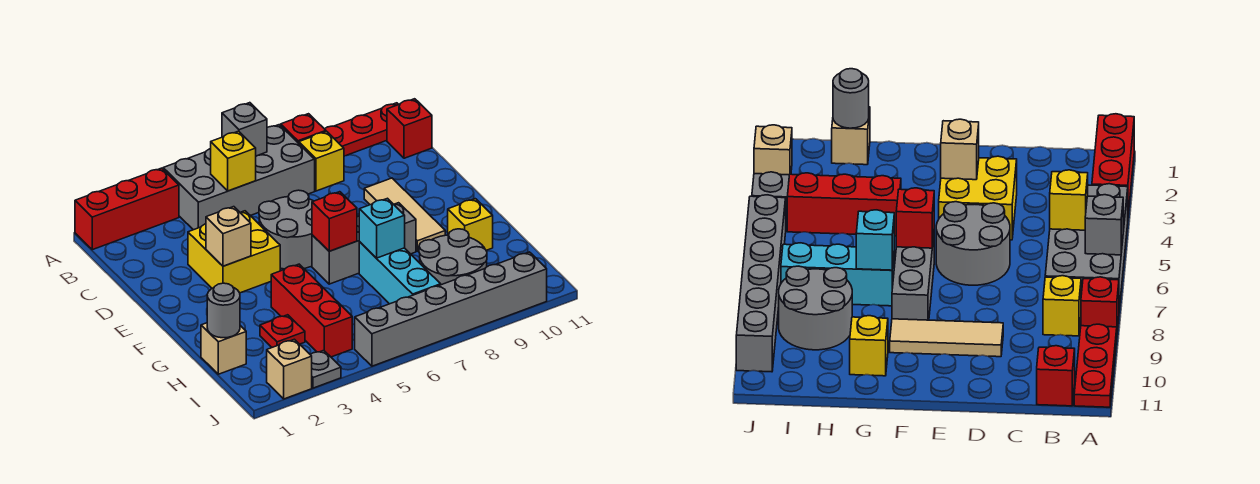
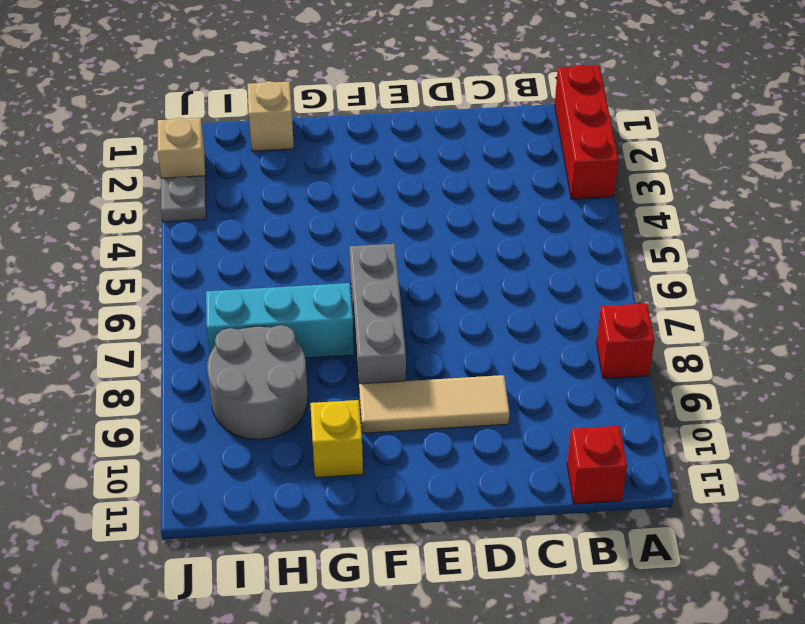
none -> grey 2x4 brick [163,125,315,230]
none -> red 1x3 plate [325,103,399,156]
none -> yellow 1x1 brick [299,131,344,191]

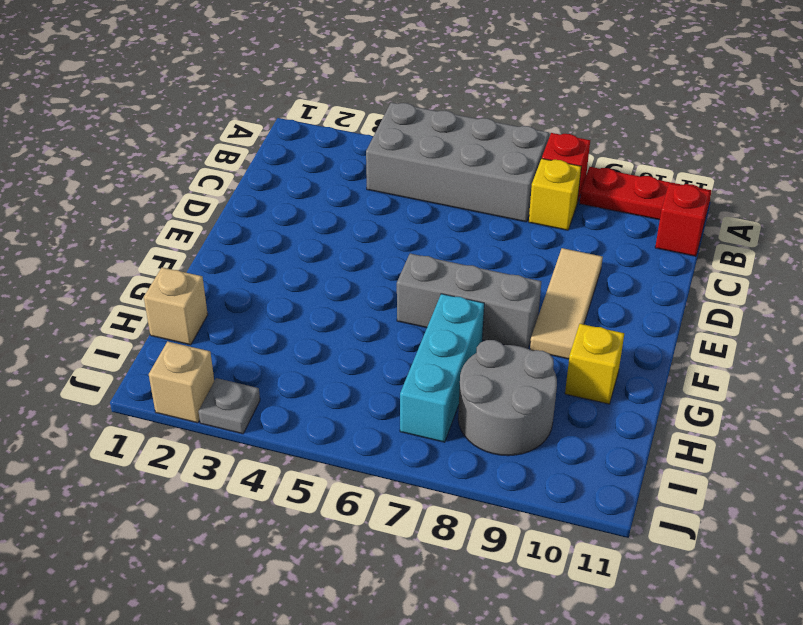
none -> red 1x3 brick [75,168,179,250]
none -> yellow 2x2 brick [188,211,280,293]
none -> grey 2x2 round brick [259,190,313,269]

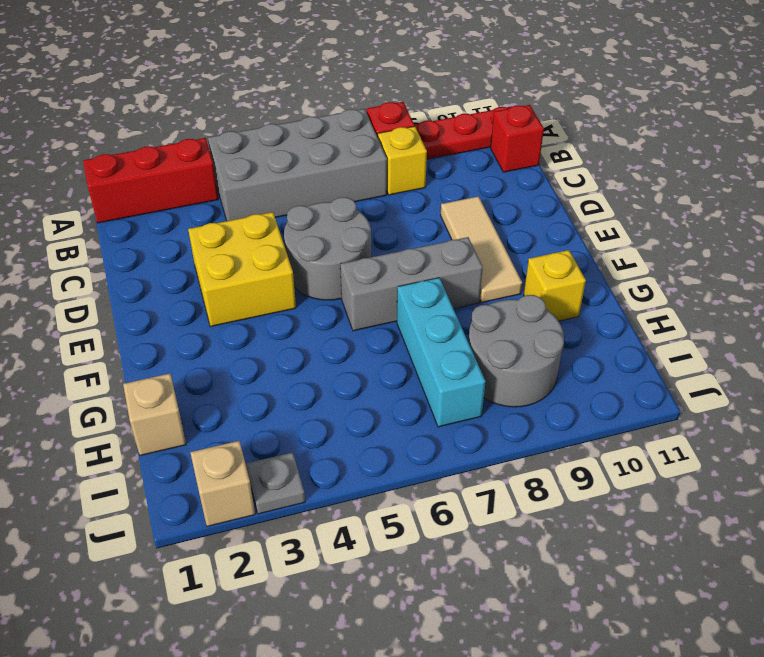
none -> red 1x3 brick [271,264,352,357]
none -> red 1x1 plate [260,315,305,347]
none -> grey 1x6 brick [355,252,547,366]

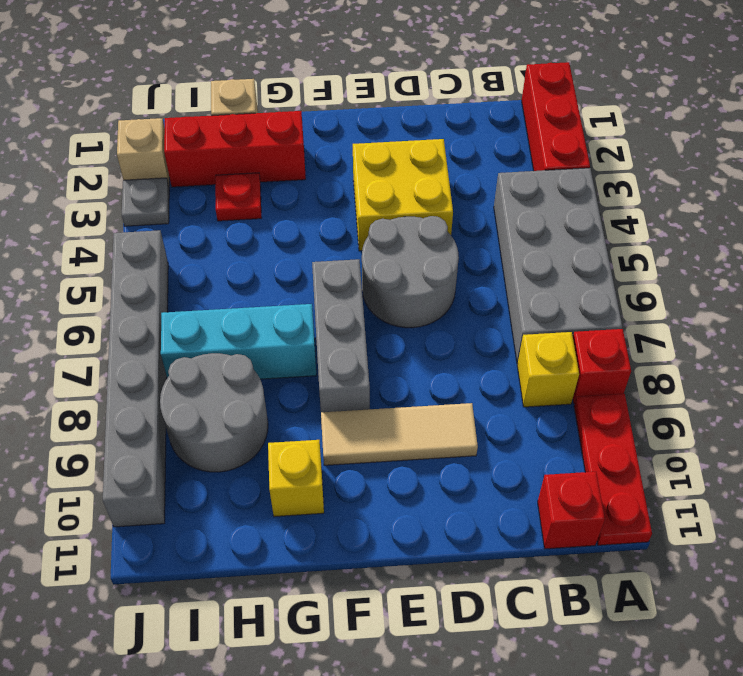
red 1x3 brick [164,111,306,187] -> red 1x3 brick moved to [271,264,352,357]
none -> grey 1x1 brick [222,103,267,156]
none -> yellow 1x1 brick [211,131,256,191]
none -> tan 1x1 brick [206,207,251,266]

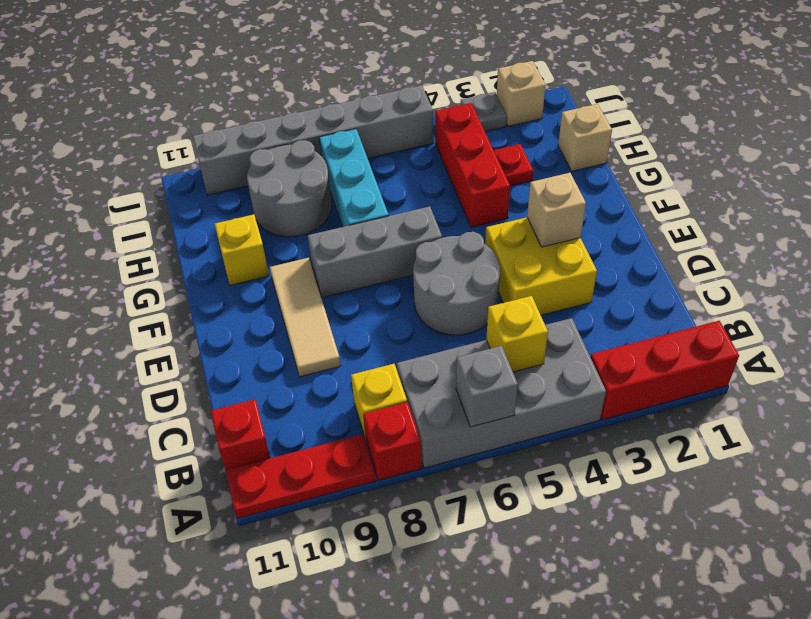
none -> red 1x1 brick [312,192,357,251]
none -> cyan 1x1 brick [359,198,405,258]
none -> grey 1x1 round brick [207,283,240,338]

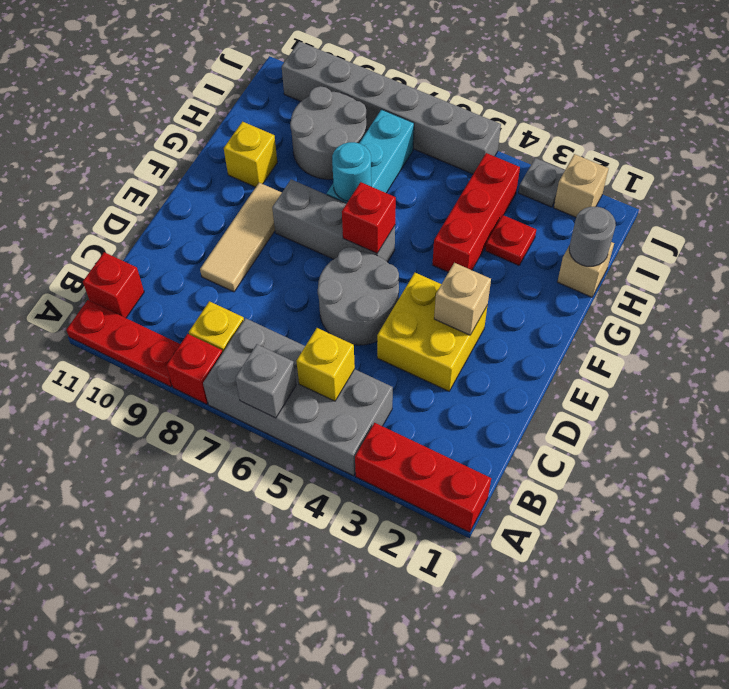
cyan 1x1 round brick [332,142,371,201] -> cyan 1x1 brick [359,198,405,258]

